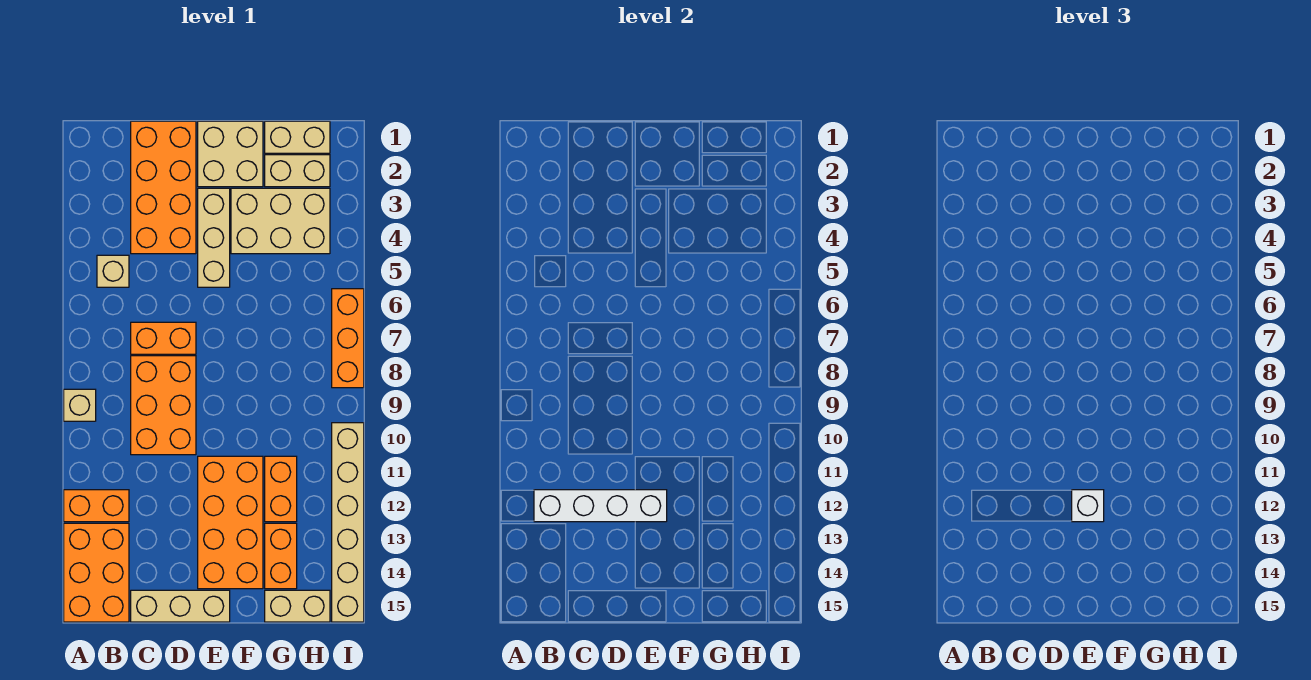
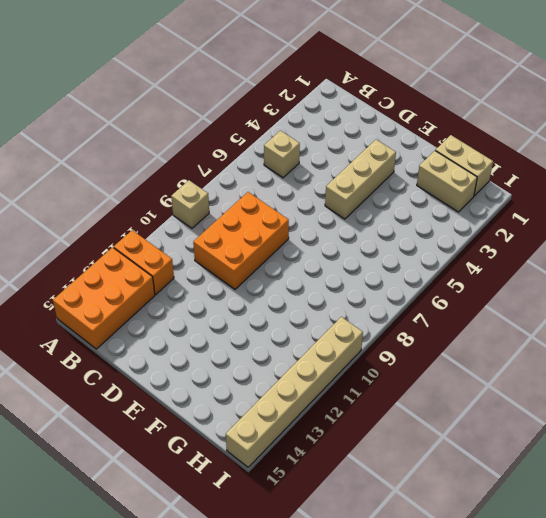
none -> orange 2x4 brick [131,121,196,254]
none -> orange 1x2 brick [131,322,196,354]
none -> tan 1x3 brick [131,590,230,622]

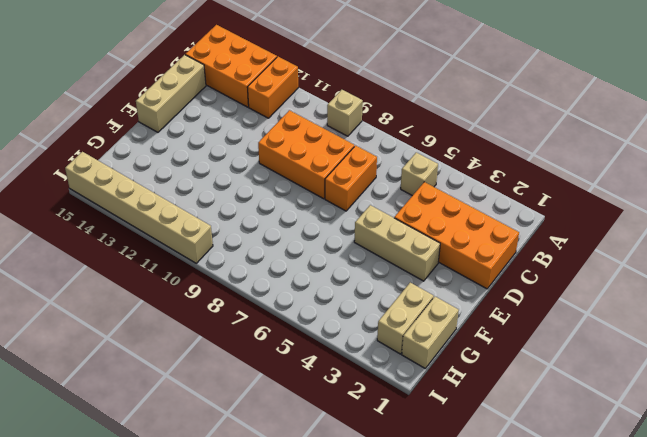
none -> tan 2x2 brick [198,121,263,187]
none -> orange 2x4 brick [198,456,263,589]
none -> tan 2x3 brick [231,188,330,254]

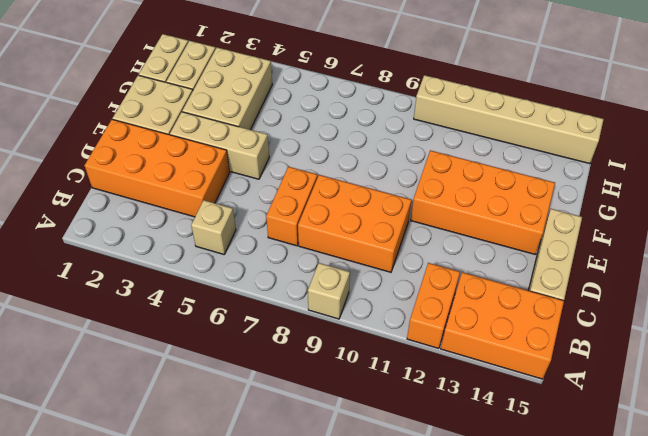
none -> orange 1x2 brick [265,456,297,522]
none -> orange 1x2 brick [265,523,297,589]
none -> tan 1x2 brick [265,590,330,622]

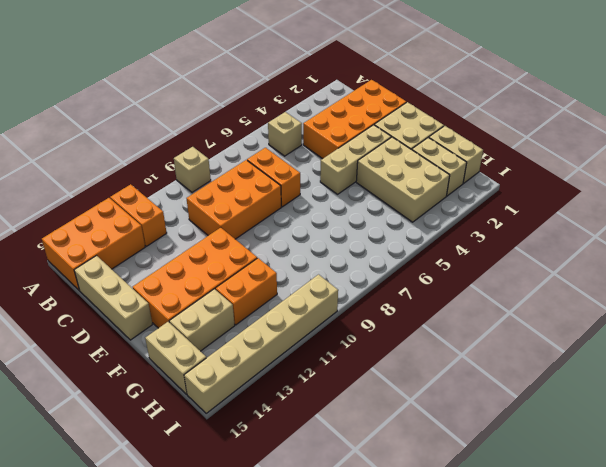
tan 1x2 brick [169,289,235,351] -> orange 1x2 brick [265,523,297,589]
none -> orange 1x3 brick [332,289,364,388]
none -> white 1x4 brick [534,490,667,522]
none -> white 1x1 brick [1072,490,1104,522]

